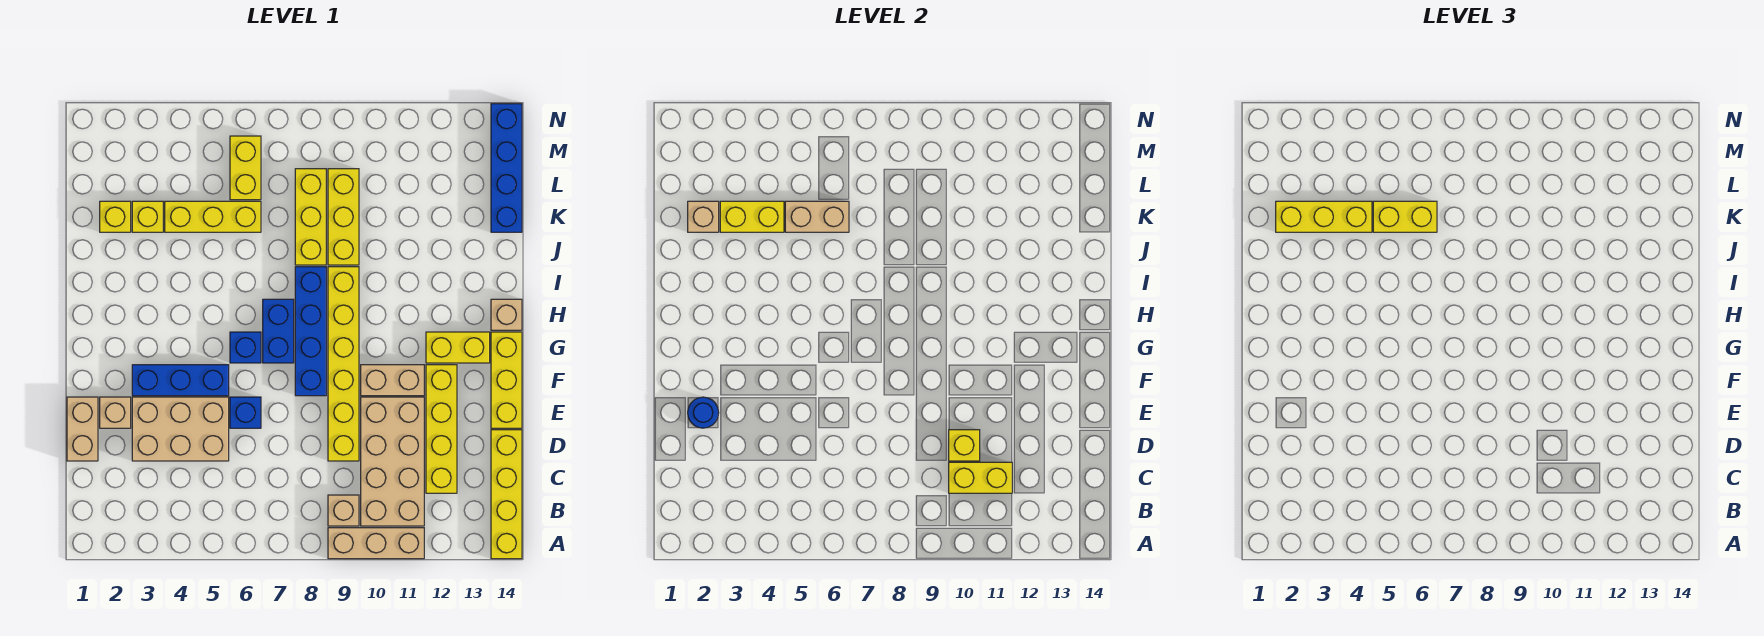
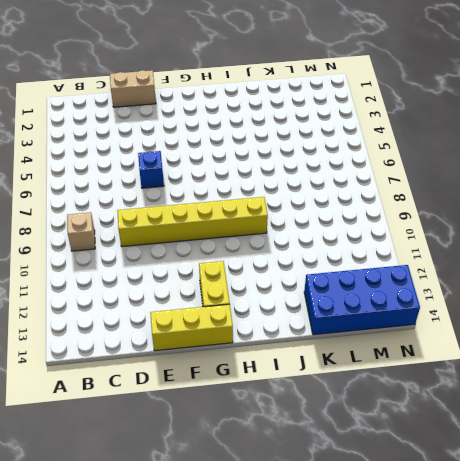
blue 2x4 brick [304,265,420,335] -> blue 1x4 brick [491,104,522,232]
none -> tan 1x3 brick [328,528,424,559]
none -> yellow 1x4 brick [491,430,522,559]
none -> tan 2x4 brick [361,397,424,526]
none -> yellow 1x4 brick [426,365,457,493]

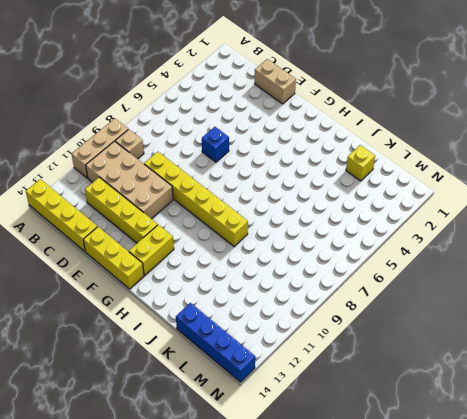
none -> tan 2x3 brick [132,397,229,461]
none -> tan 1x1 brick [100,397,131,428]
none -> blue 1x3 brick [132,365,229,396]
none -> blue 1x4 brick [295,267,326,396]

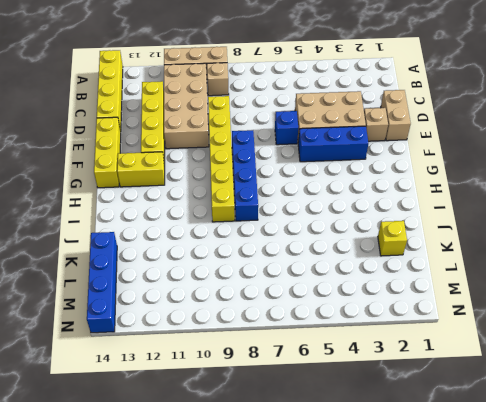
none -> tan 1x2 brick [361,365,424,396]
none -> blue 1x1 brick [230,332,261,363]
none -> blue 1x2 brick [263,299,294,363]
none -> tan 1x1 brick [491,299,522,330]

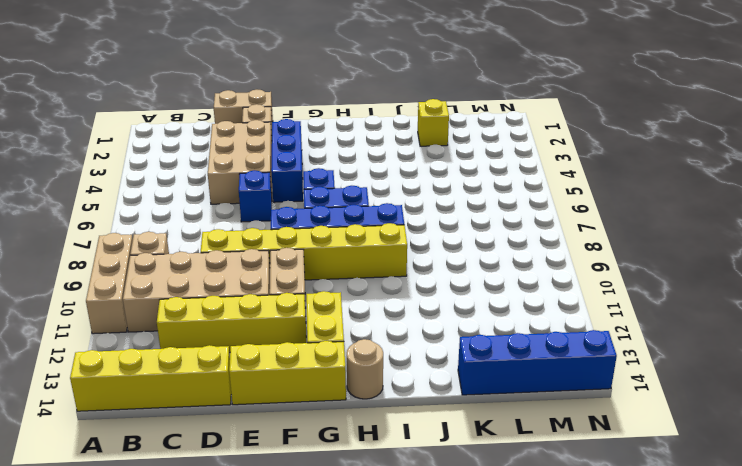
tan 1x1 round brick [347,339,383,399] -> tan 1x1 brick [491,299,522,330]
none -> yellow 1x3 brick [295,169,326,265]
none -> yellow 1x3 brick [328,169,359,265]
none -> yellow 1x1 brick [132,201,163,232]
none -> yellow 1x3 brick [165,201,261,232]

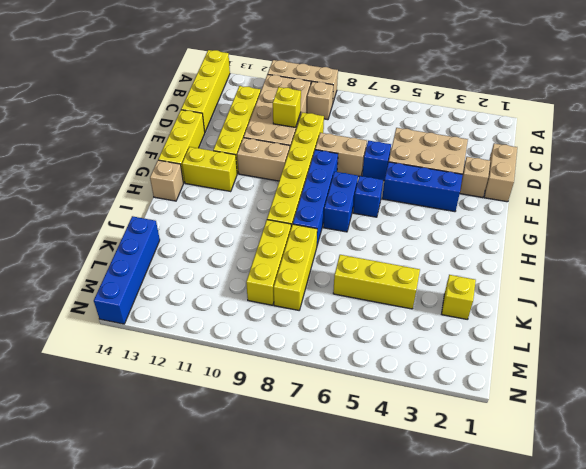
tan 1x2 brick [315,133,367,176] -> tan 1x2 brick moved to [785,201,849,232]
none -> yellow 1x1 brick [132,201,163,232]
none -> yellow 1x2 brick [230,136,261,200]
none -> yellow 1x2 brick [949,462,1012,493]
none -> blue 1x1 round brick [688,397,719,428]

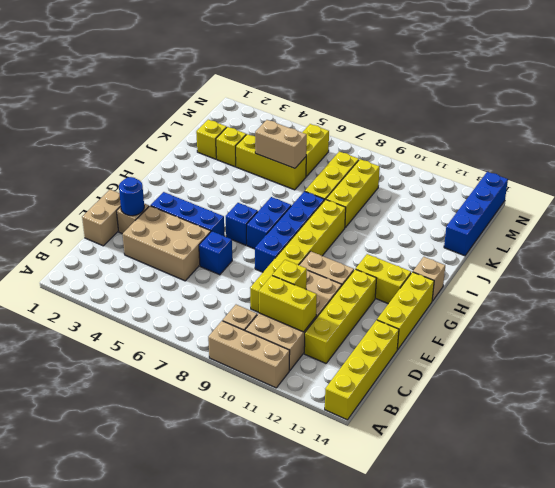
none -> tan 1x1 brick [688,201,719,232]
none -> yellow 1x2 brick [720,201,784,232]
none -> yellow 1x3 brick [1276,201,1372,232]
none -> yellow 1x2 brick [1373,201,1437,232]

